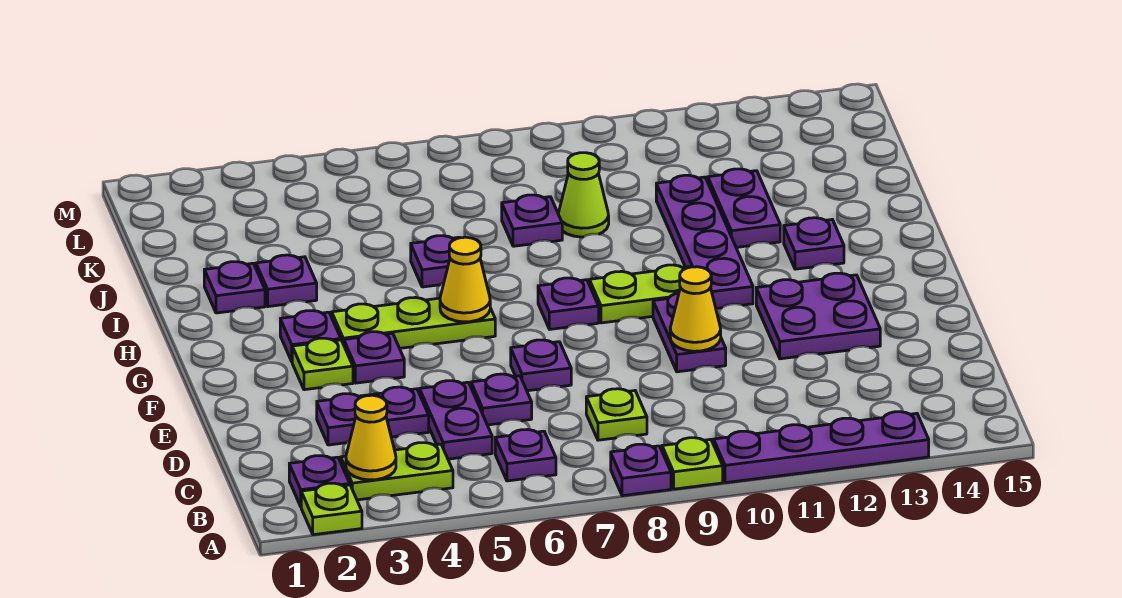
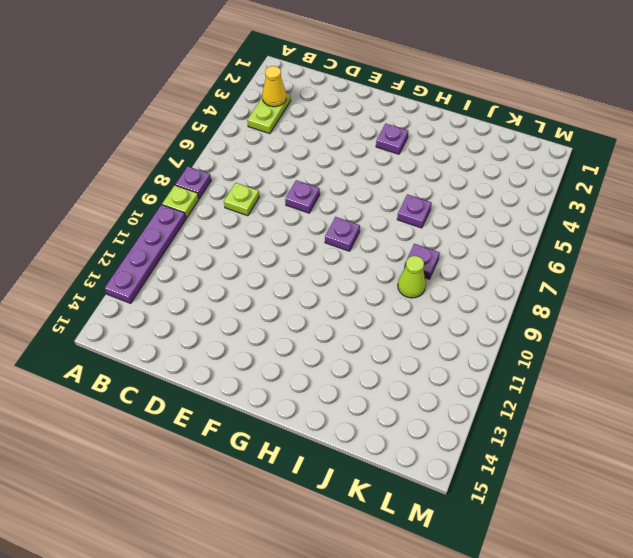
none -> lime 1x1 plate [301,483,362,535]
none -> purple 1x1 plate [289,456,350,506]
none -> purple 1x1 plate [495,430,556,481]
none -> purple 1x2 plate [420,381,492,459]

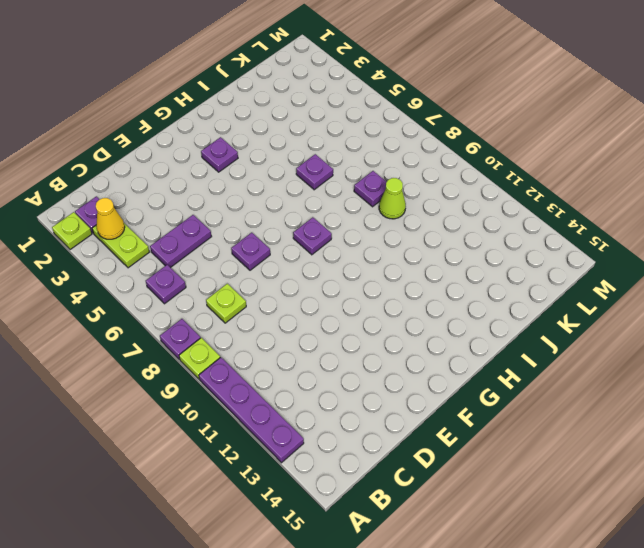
none -> purple 1x2 plate [317,387,429,445]
none -> purple 1x1 plate [471,374,532,425]
none -> purple 1x2 plate [653,293,726,372]
none -> purple 2x2 plate [756,273,880,359]

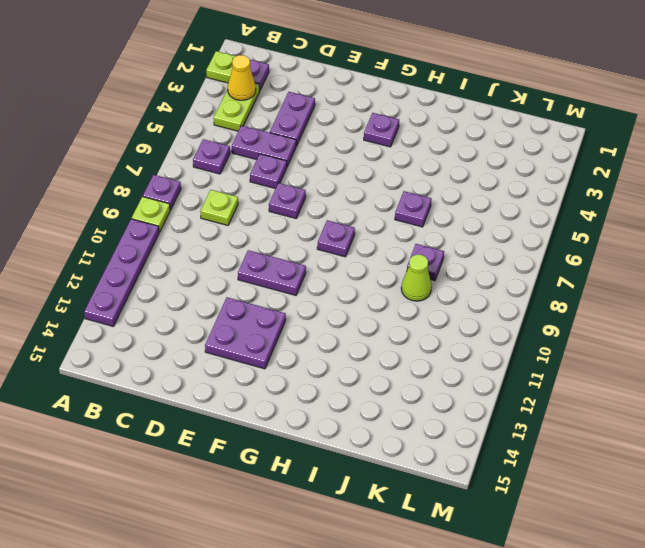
none -> lime 1x1 plate [292,338,353,390]
none -> purple 1x1 plate [344,332,404,383]
none -> lime 1x3 plate [332,297,495,348]
none -> lime 1x2 plate [589,265,690,323]

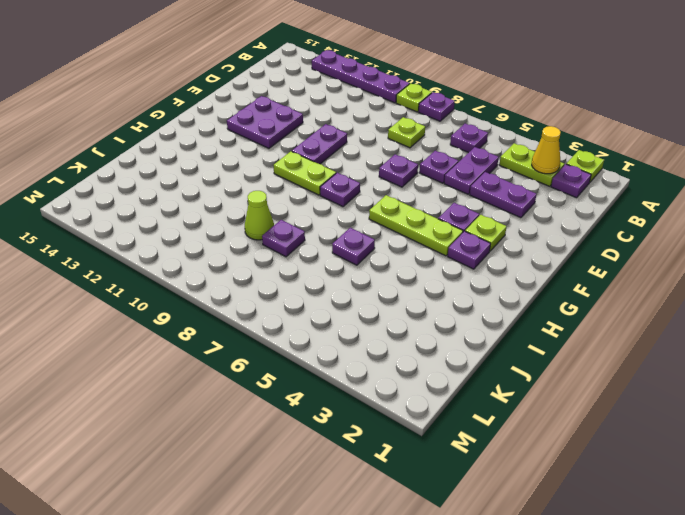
none -> purple 1x4 plate [656,175,753,308]
none -> purple 1x1 plate [784,218,844,269]
none -> purple 1x1 plate [204,262,265,313]
none -> purple 1x1 plate [256,255,317,307]

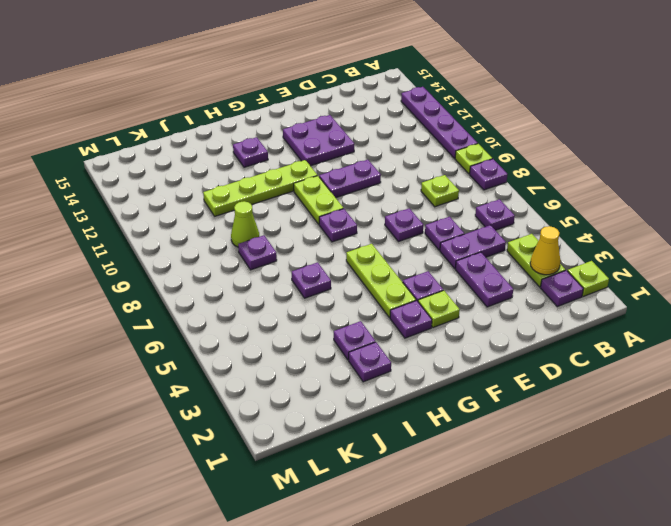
lime 1x4 plate [203,160,317,216] -> purple 1x4 plate [656,175,753,308]
none -> purple 1x2 plate [708,169,780,247]
none -> yellow 1x1 cone [670,267,721,351]
none -> yellow 1x1 cone [440,237,490,322]

